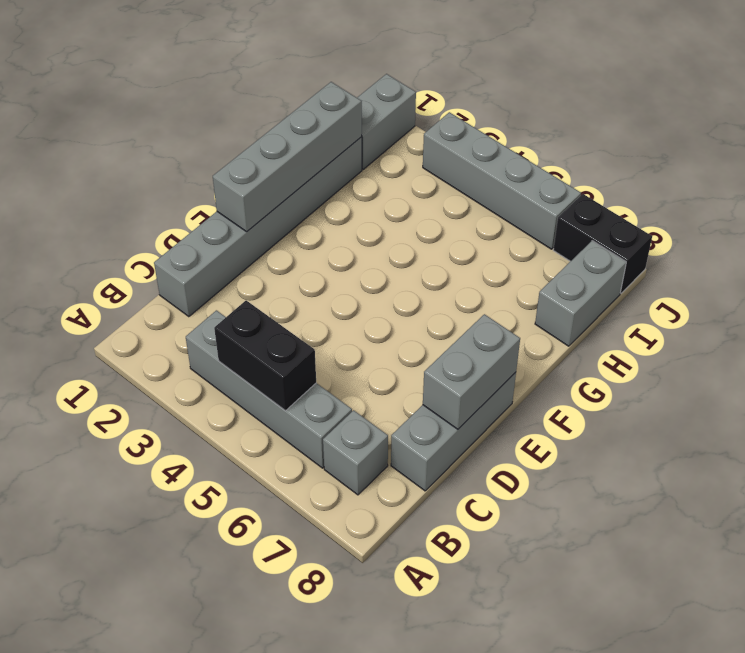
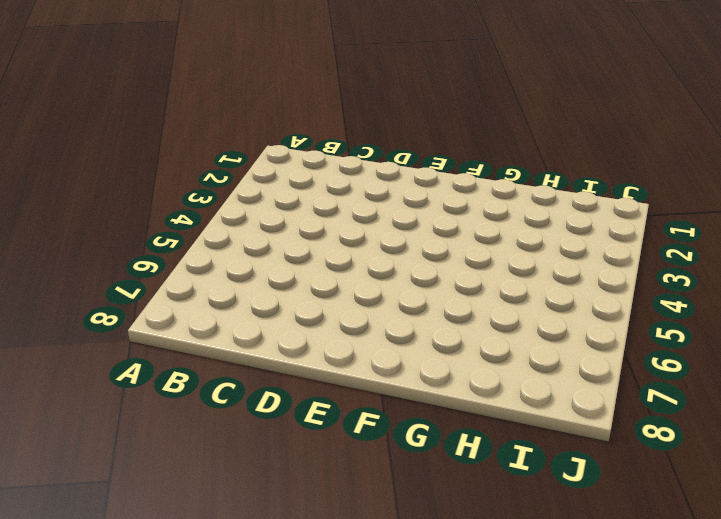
none -> grey 1x4 brick [186,310,352,468]
none -> grey 1x1 brick [323,410,388,495]

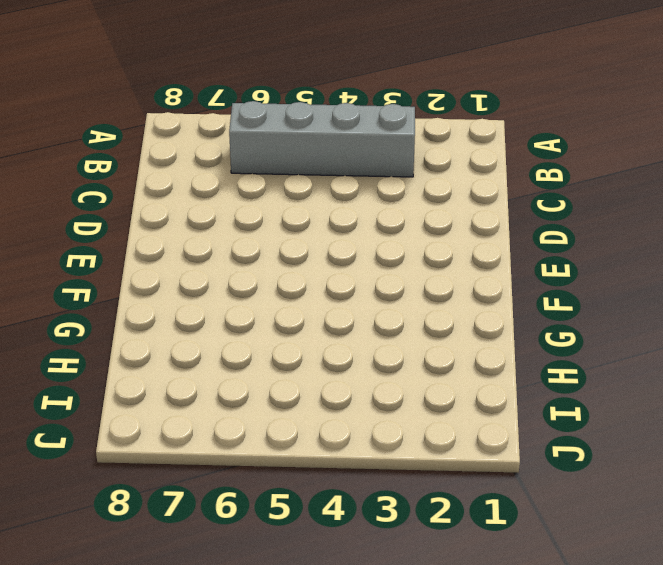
none -> grey 1x1 brick [323,410,388,495]
none -> grey 1x6 brick [154,137,362,317]

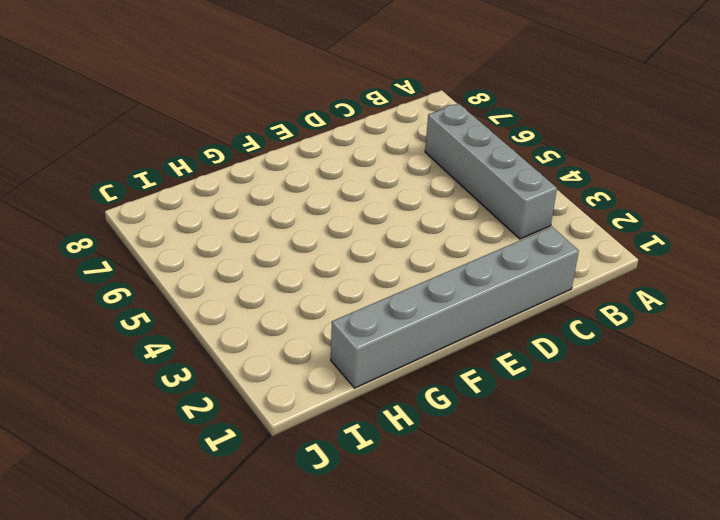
none -> grey 1x1 brick [323,410,388,495]
none -> grey 1x3 brick [391,372,516,491]

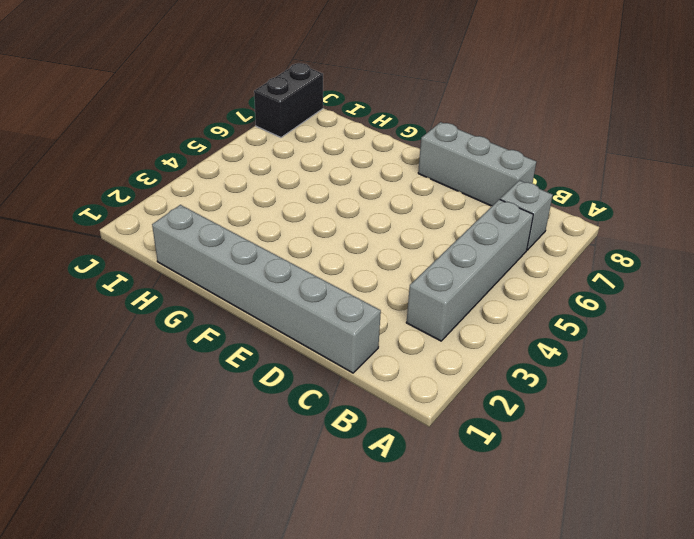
none -> grey 1x2 brick [535,241,626,346]
none -> grey 1x2 brick [357,74,416,169]

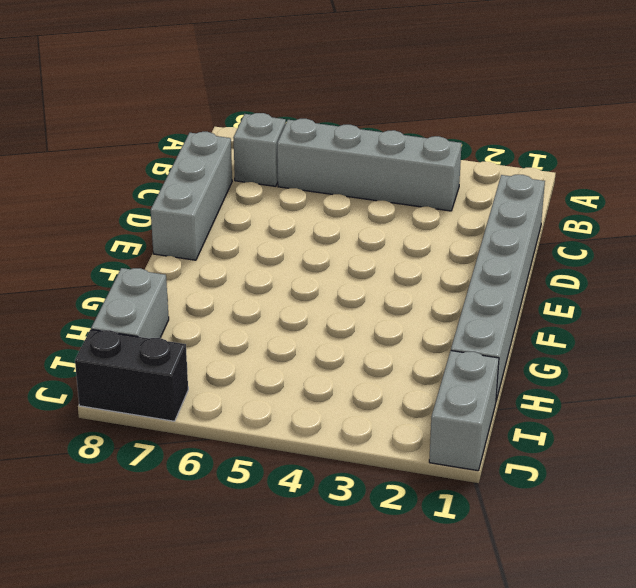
none -> grey 1x4 brick [423,112,581,249]
none -> black 1x2 brick [214,300,316,411]

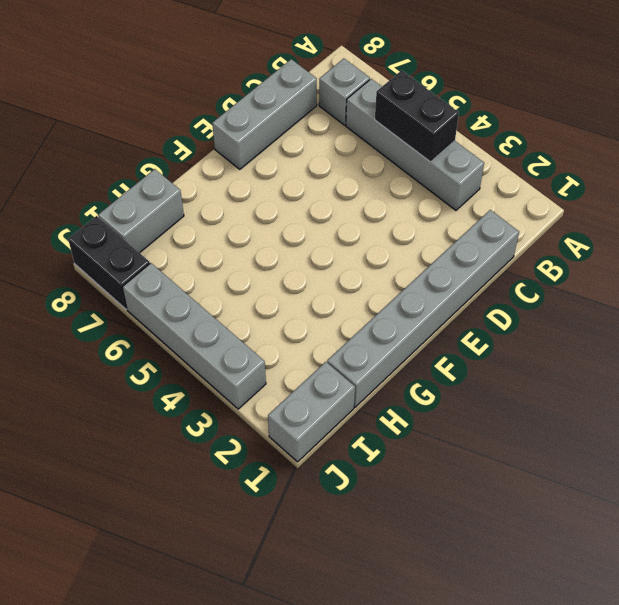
none -> grey 1x2 brick [423,314,520,429]
none -> grey 1x4 brick [213,82,362,232]

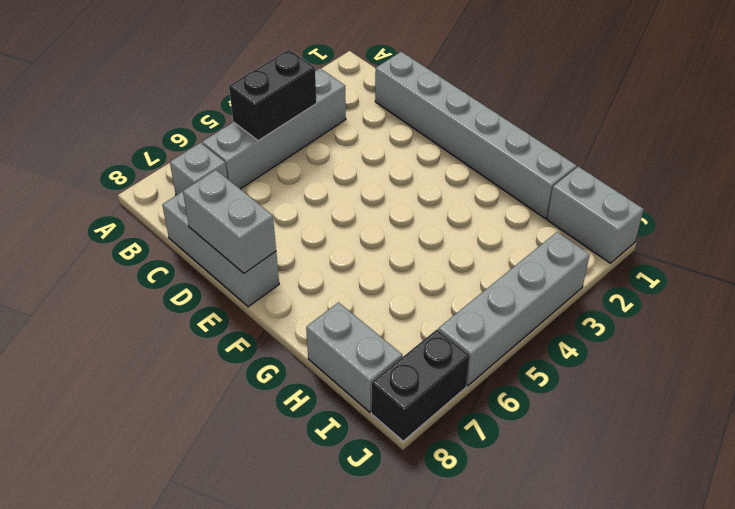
none -> grey 1x4 brick [213,82,362,232]

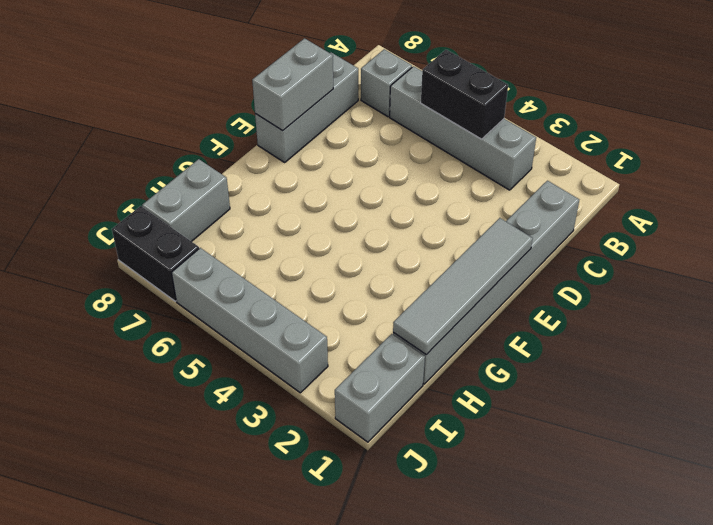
grey 1x4 tile [393,218,533,355] -> grey 1x4 brick [213,82,362,232]

